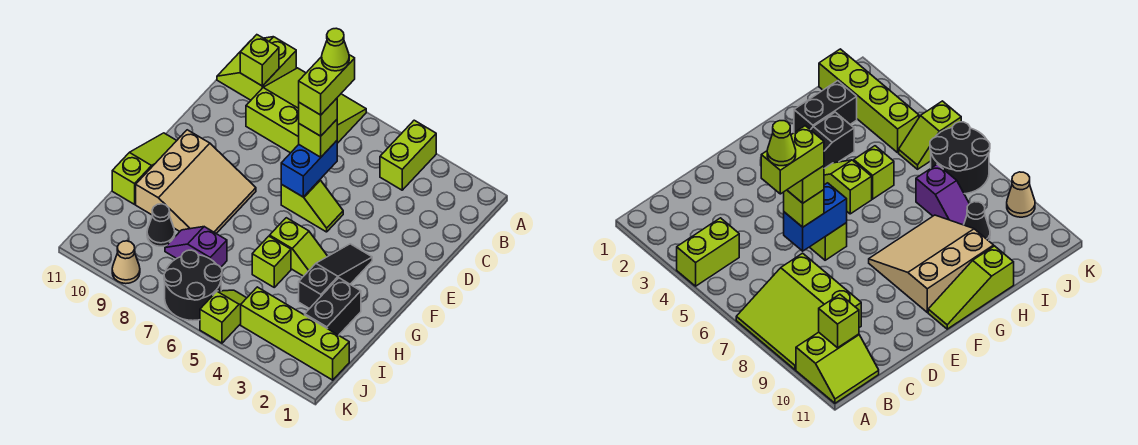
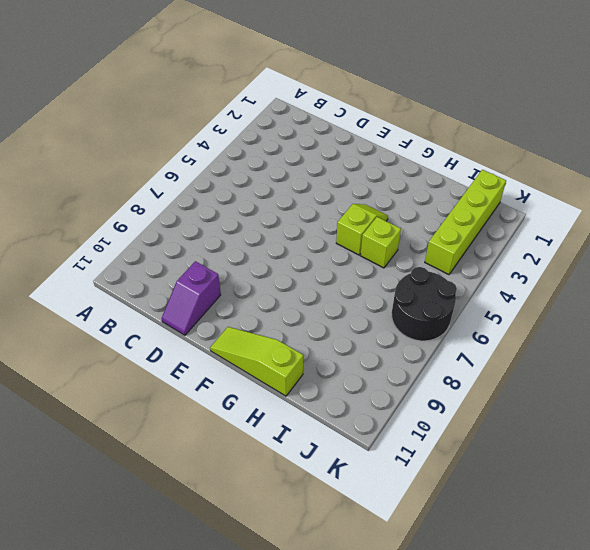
purple 1x2 slope [162,261,221,335] -> purple 1x2 slope moved to [165,227,227,267]
none -> lime 1x2 brick [380,120,436,190]
none -> lime 3x3 slope [246,68,366,153]
none -> lime 2x2 slope [217,37,296,100]

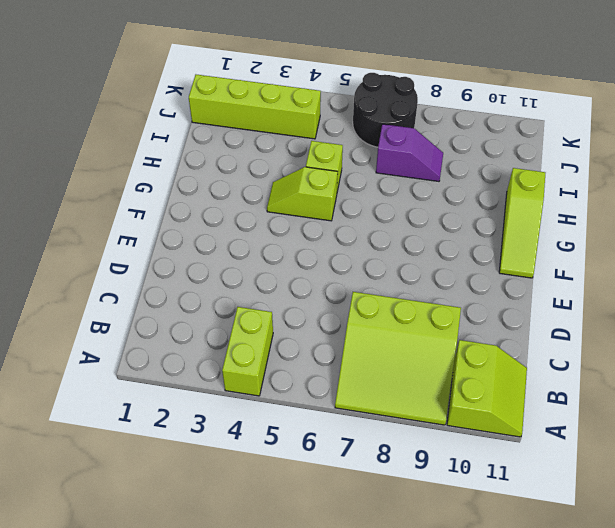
none -> lime 1x2 slope [281,180,343,232]
none -> black 1x3 slope [299,244,372,309]
none -> tan 3x3 slope [136,130,256,233]

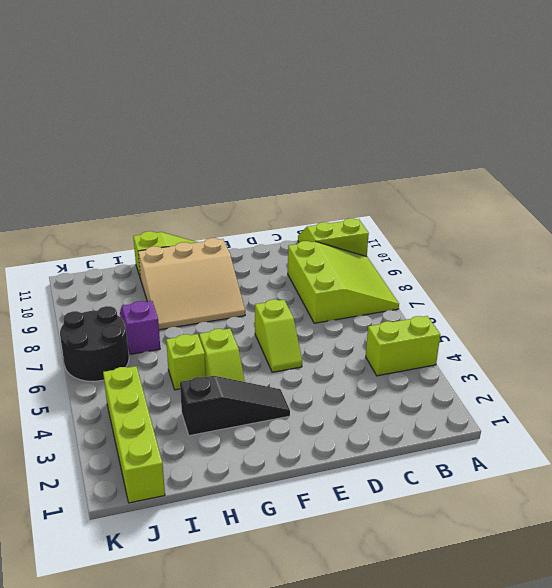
none -> black 1x2 brick [305,278,361,335]
none -> black 1x1 cone [147,204,175,246]
none -> lime 1x2 slope [200,290,246,343]

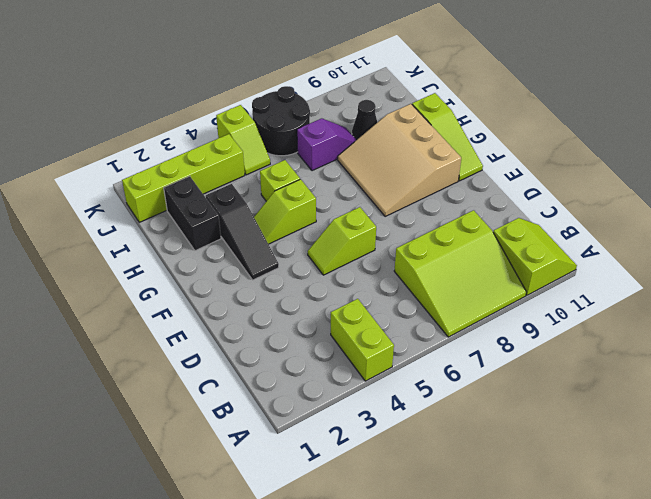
none -> tan 1x1 cone [112,241,140,284]
none -> lime 1x1 brick [240,35,279,86]
none -> blue 1x2 brick [281,141,337,197]

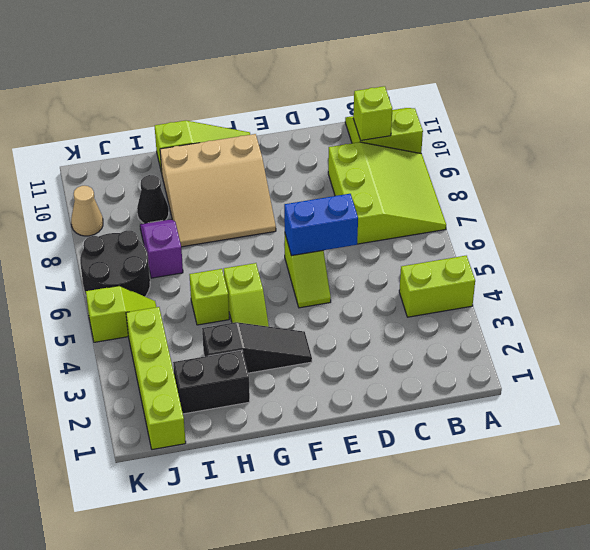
none -> lime 1x1 brick [299,120,337,157]
none -> lime 1x1 brick [299,98,337,136]
none -> lime 1x2 brick [299,55,355,115]

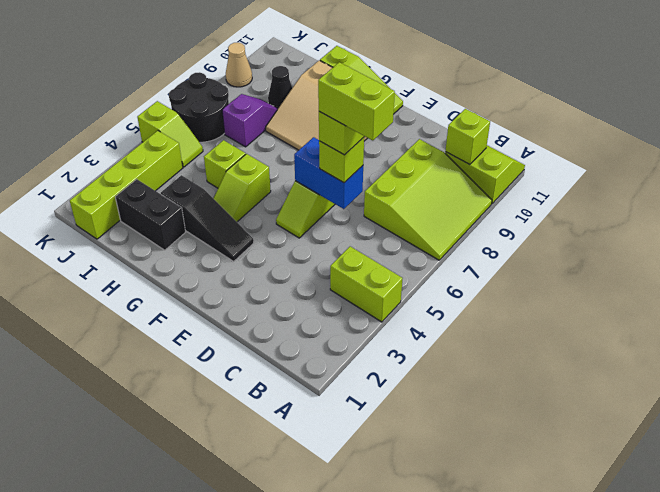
none -> lime 1x1 cone [322,28,349,71]

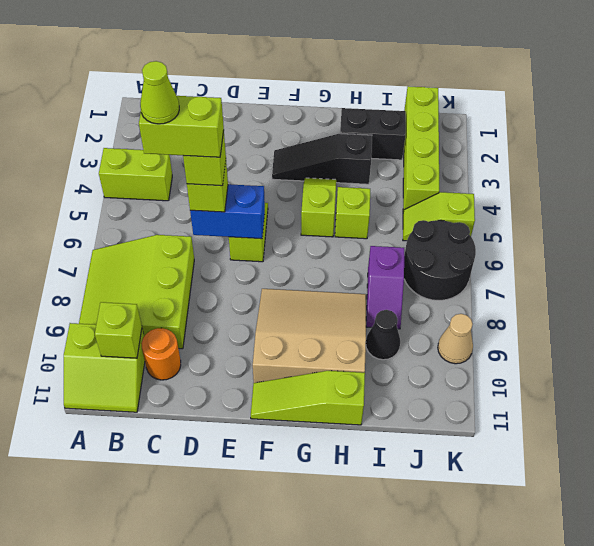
orange 1x1 round brick [141,328,181,380] -> none

